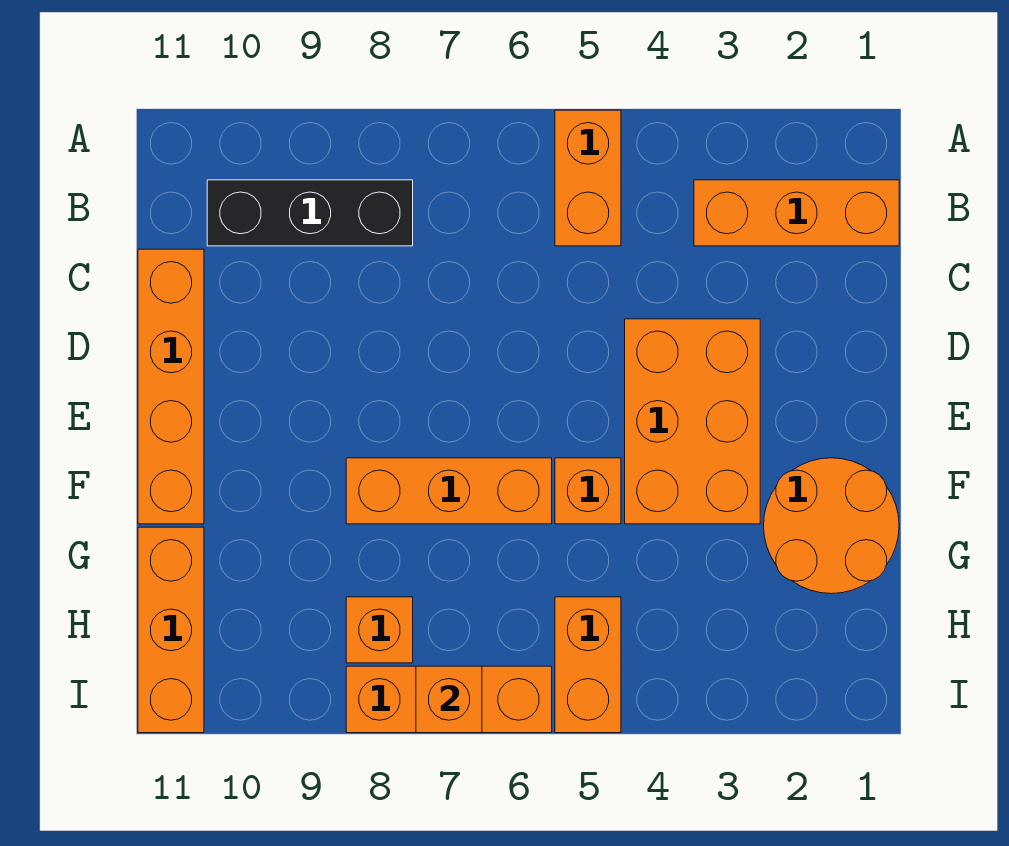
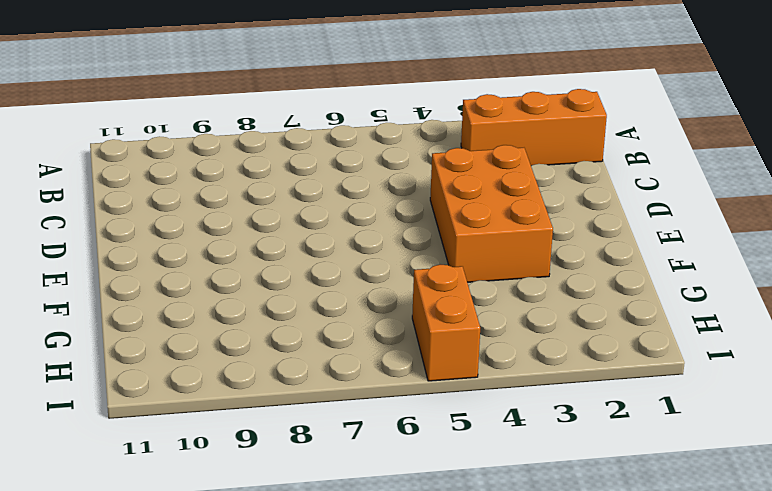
none -> orange 1x2 brick [555,110,621,246]
none -> black 1x3 brick [207,180,413,246]
none -> orange 1x4 brick [138,249,204,524]

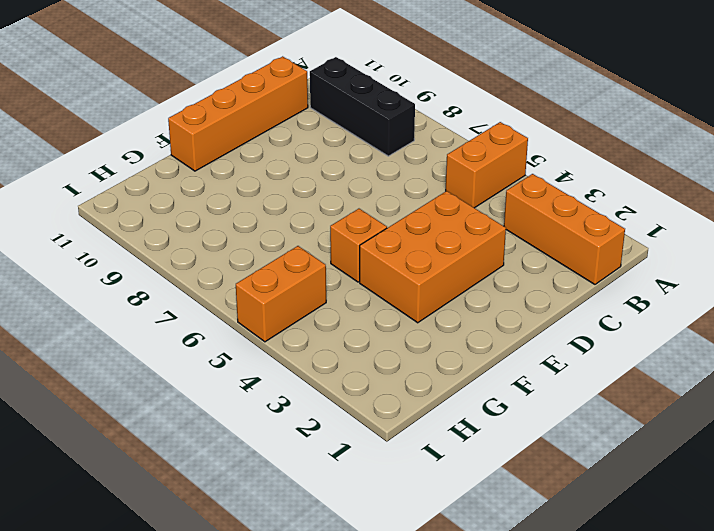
none -> orange 2x2 round brick [764,458,899,594]
none -> orange 1x3 brick [346,458,552,524]
none -> orange 1x3 brick [138,527,204,733]

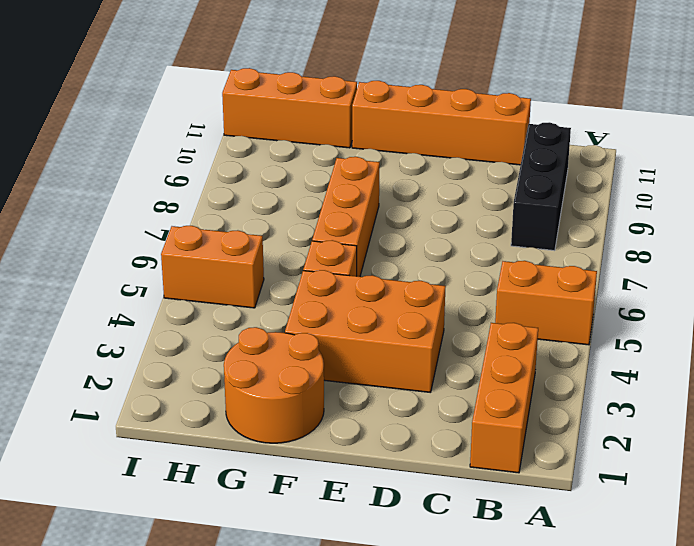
none -> orange 1x1 brick [346,597,413,663]
none -> orange 1x3 brick [346,666,552,733]
none -> orange 1x1 brick [416,666,482,733]

